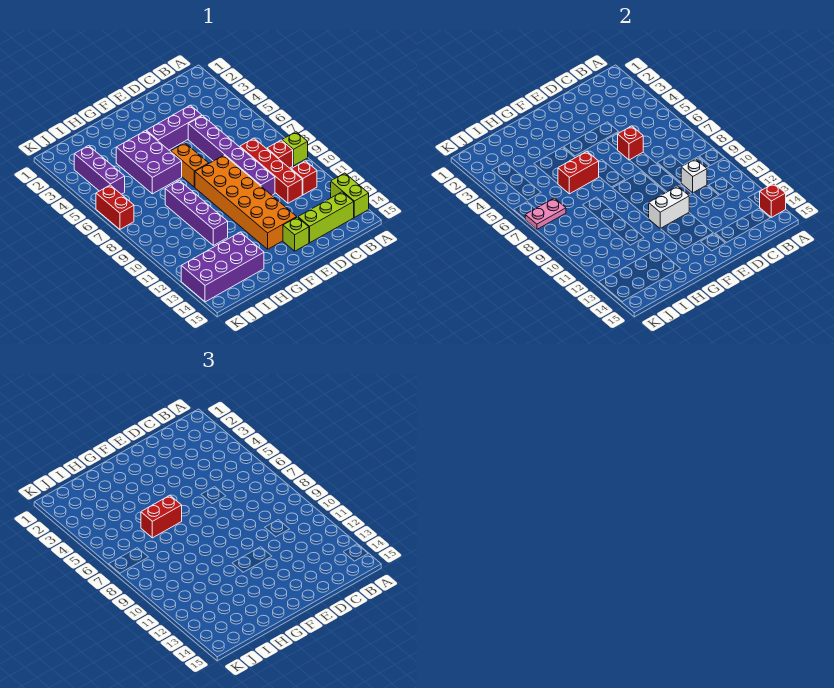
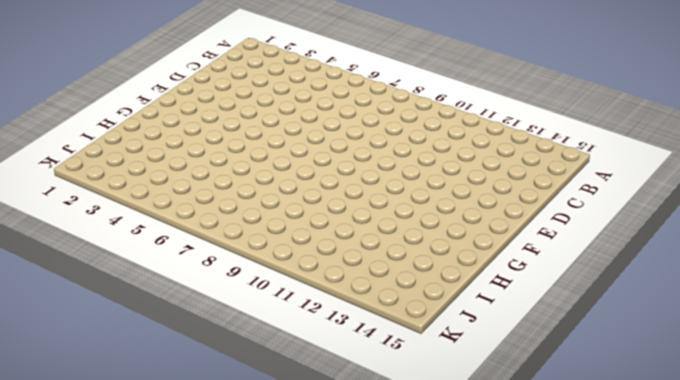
none -> lime 1x1 brick [282,132,308,166]
none -> lime 1x2 brick [331,173,369,217]
none -> red 1x1 brick [267,140,293,168]

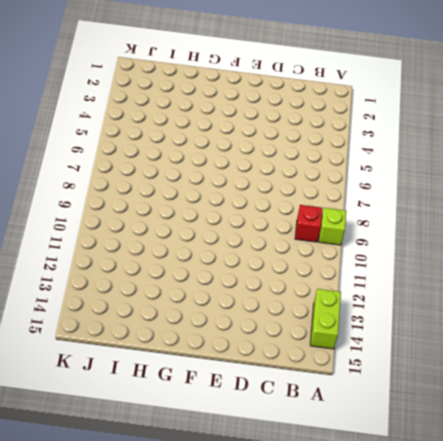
none -> red 1x1 brick [291,161,317,195]
none -> lime 1x3 brick [298,192,354,243]
none -> red 1x4 brick [240,138,302,203]

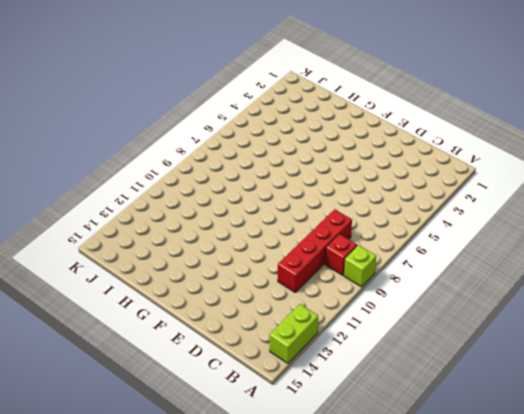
none -> red 1x1 brick [291,161,317,195]
none -> lime 1x3 brick [298,192,354,243]
none -> purple 1x3 brick [146,105,202,150]

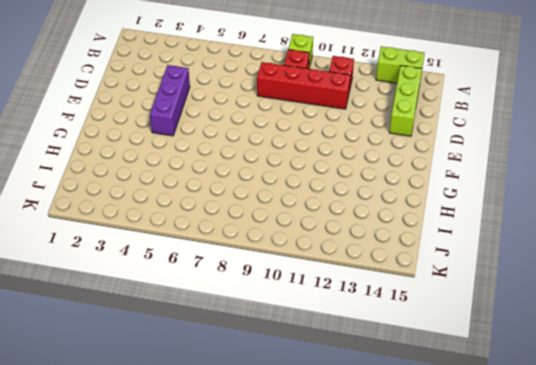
none -> purple 1x6 brick [188,116,275,195]
none -> orange 2x6 brick [195,155,297,249]
none -> lime 1x1 brick [283,217,309,251]

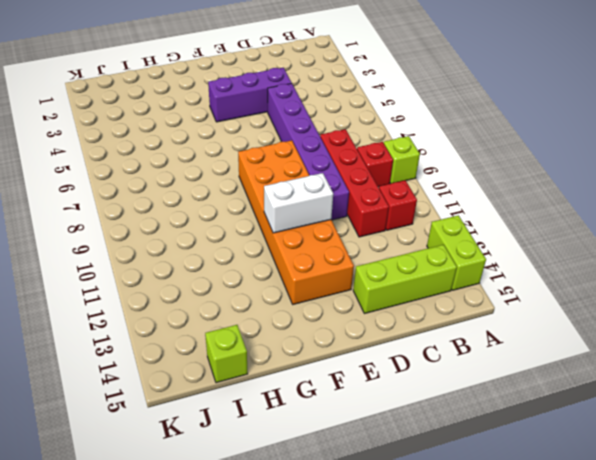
lime 1x1 brick [205,325,248,383] -> lime 1x1 brick moved to [283,217,309,251]
none -> orange 1x2 brick [170,143,209,187]
none -> purple 2x3 brick [116,131,182,194]
none -> purple 1x4 brick [165,180,228,245]

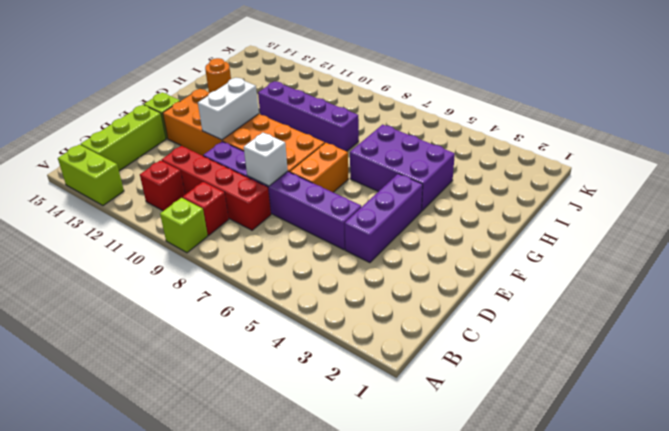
white 1x1 brick [244,133,288,186] -> white 1x1 brick moved to [681,159,707,193]
orange 1x2 brick [290,143,348,192] -> orange 1x2 brick turned to [170,143,209,187]
orange 1x1 round brick [205,58,231,93] -> purple 2x4 brick [181,232,264,302]
none -> purple 1x3 brick [74,146,125,194]
none -> red 1x2 brick [96,185,134,229]
none -> red 1x1 brick [760,184,786,217]

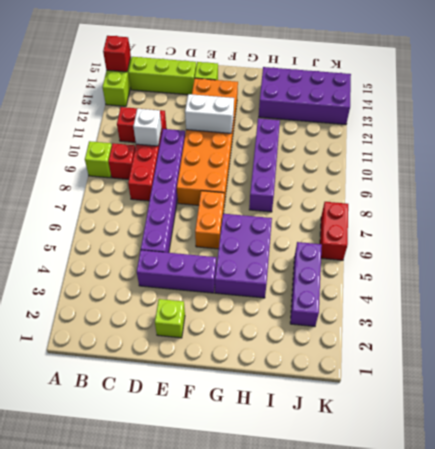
lime 1x1 brick [155,299,185,338] -> none
none -> red 1x1 brick [618,126,643,160]
none -> red 1x2 brick [558,151,599,194]
none -> pink 1x2 plate [525,198,566,229]

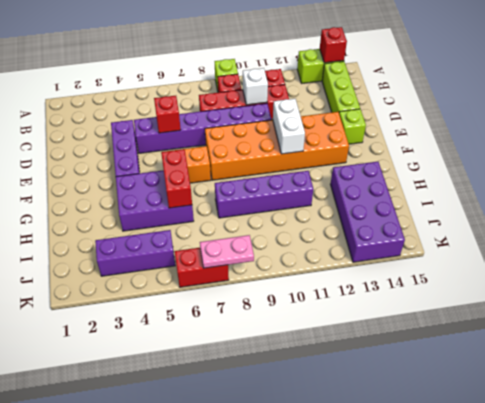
pink 1x2 plate [200,235,254,268] -> pink 1x2 plate turned to [525,198,566,229]
none -> red 1x2 brick [141,495,182,538]

